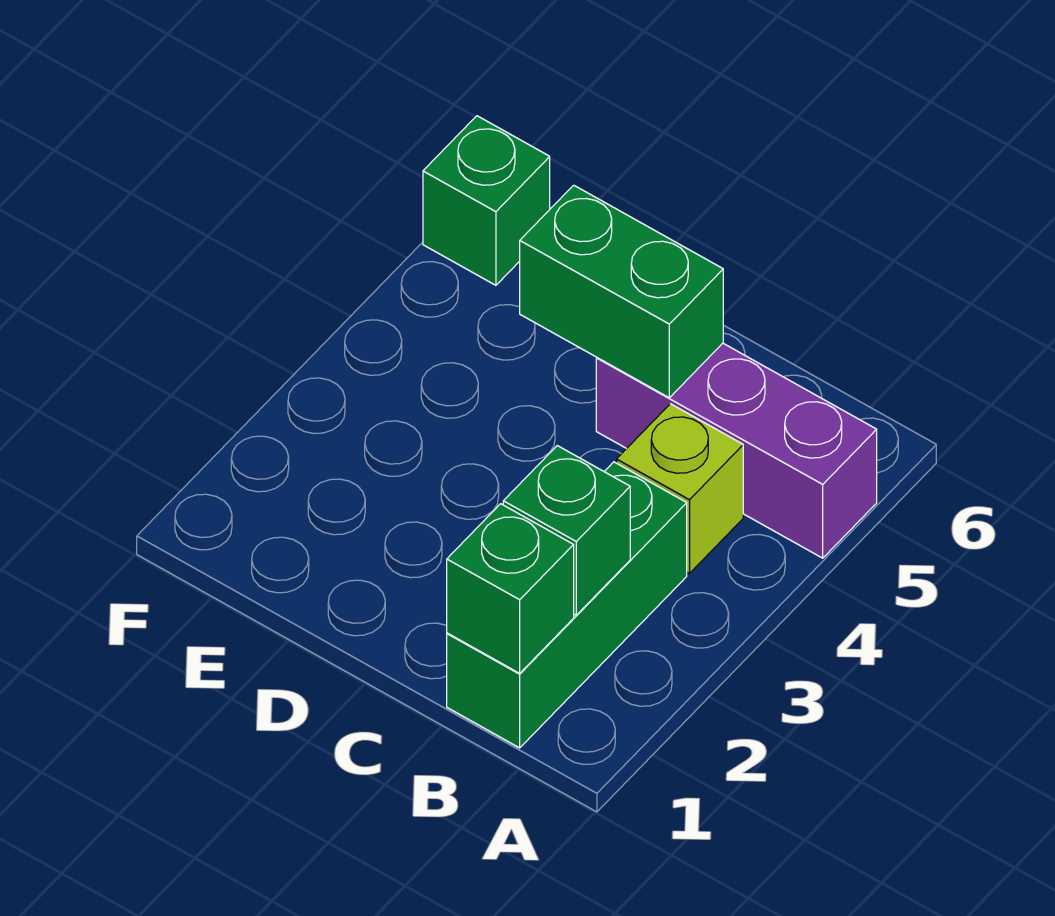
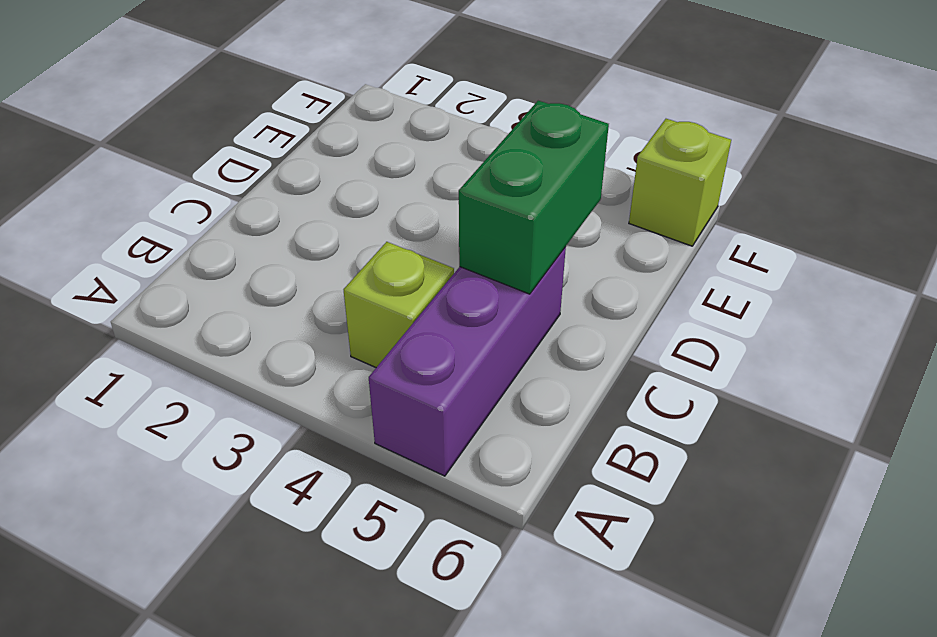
lime 1x1 brick [629,119,731,246] -> green 1x1 brick [423,116,550,285]
none -> green 1x3 brick [447,462,687,748]
none -> green 1x1 brick [447,504,574,673]

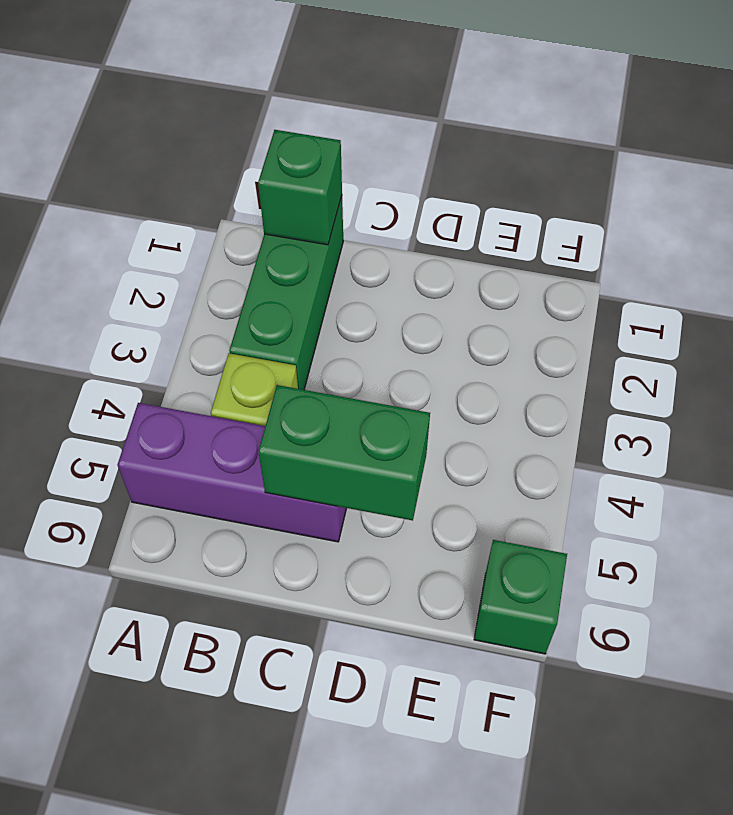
none -> green 1x1 brick [503,446,630,615]

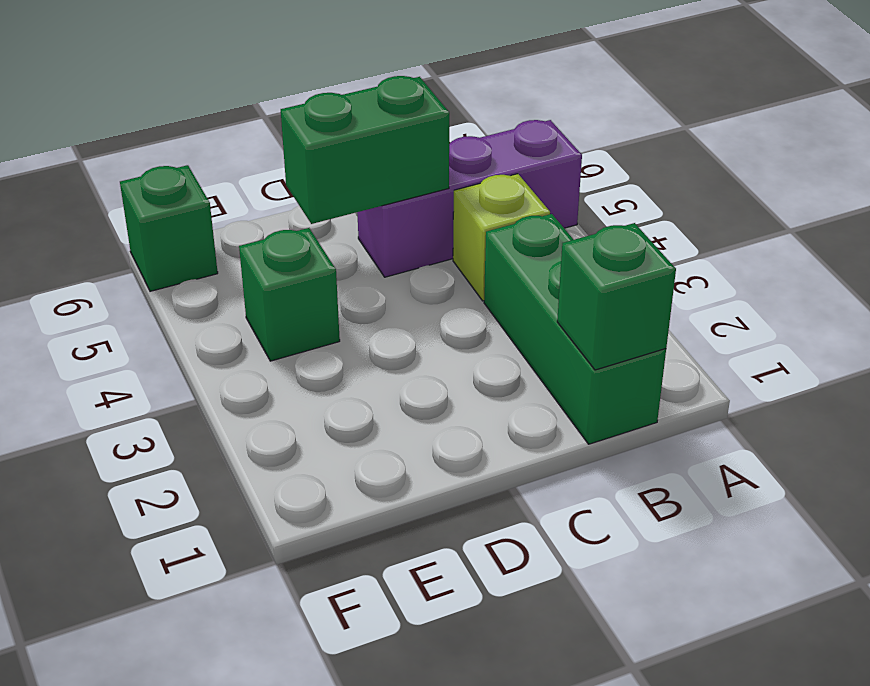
green 1x1 brick [239,228,340,361] -> green 1x1 brick moved to [503,446,630,615]

